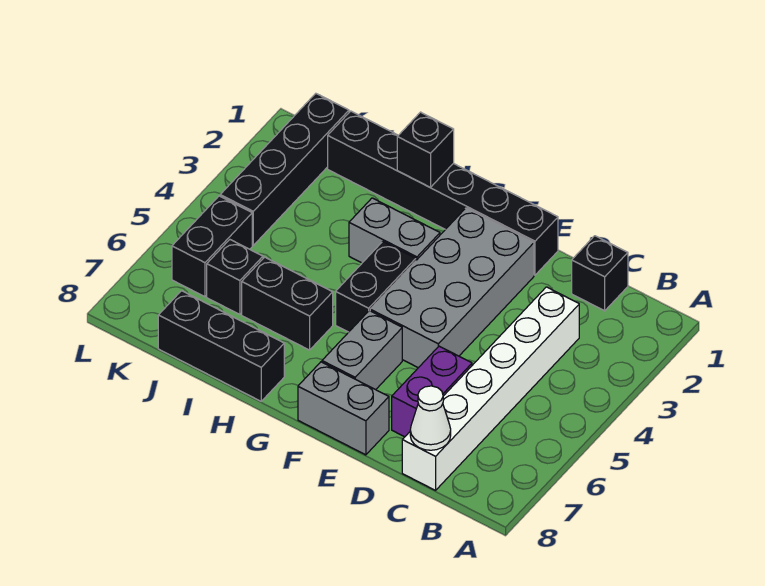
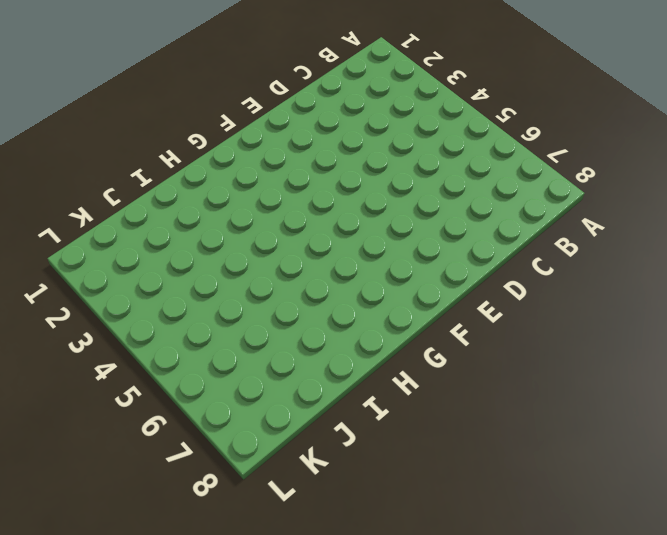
none -> black 1x1 brick [572,236,628,311]
none -> white 1x6 brick [402,287,579,490]
none -> purple 1x2 brick [392,346,472,437]

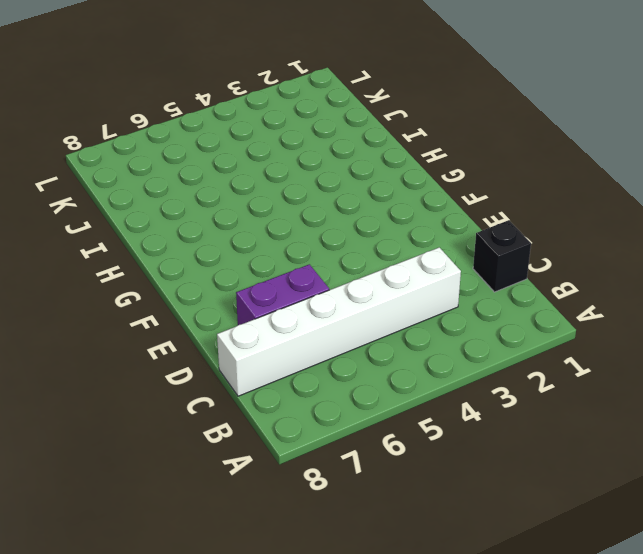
none -> black 1x6 brick [328,111,558,275]
none -> grey 2x4 brick [370,208,534,368]
none -> grey 1x2 brick [298,362,389,455]

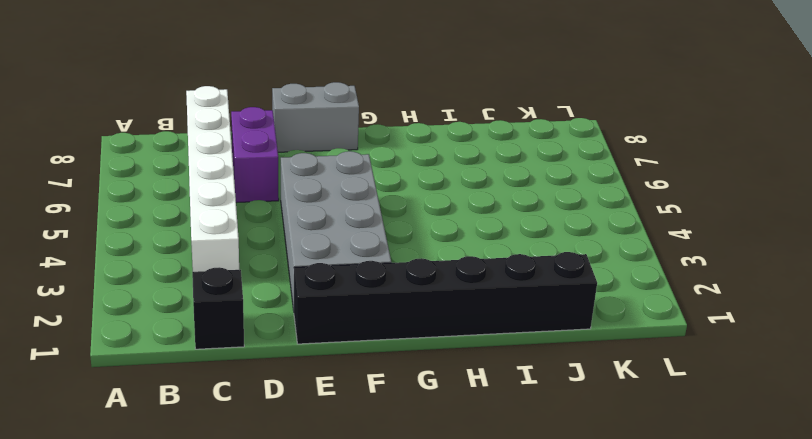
none -> grey 1x2 brick [322,311,402,390]
none -> grey 1x2 brick [349,198,440,263]
none -> black 1x2 brick [336,242,416,332]

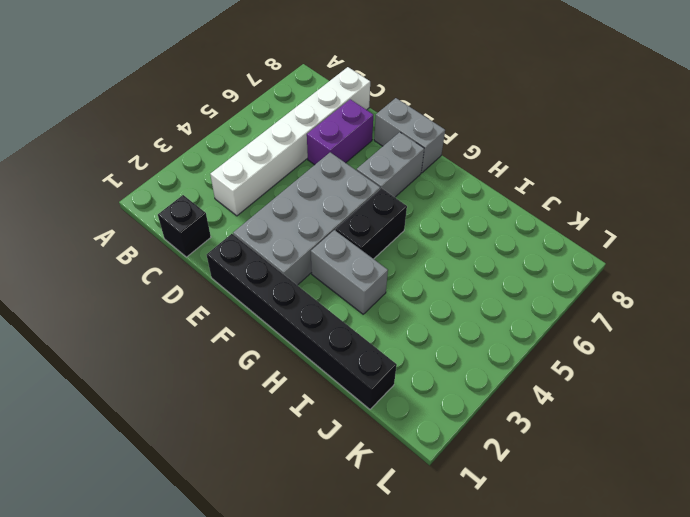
none -> black 1x2 brick [242,257,333,350]
none -> black 1x3 brick [158,291,284,401]
none -> black 1x1 brick [207,240,263,315]

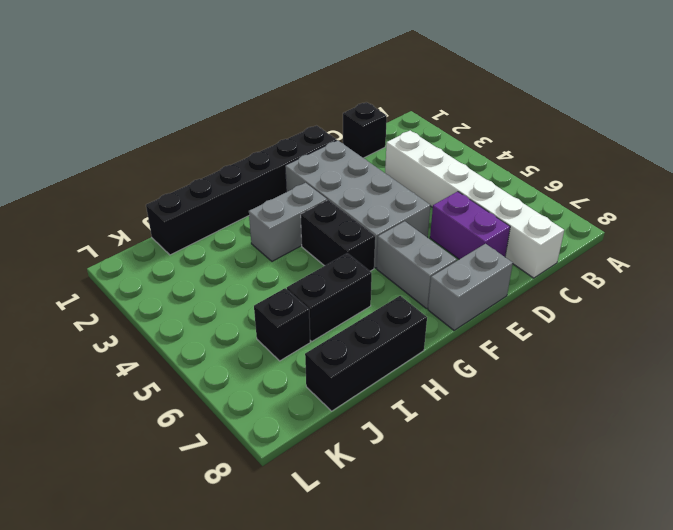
none -> black 1x4 brick [220,94,349,245]
none -> black 1x2 brick [172,196,252,297]
none -> white 1x1 cone [410,386,451,450]

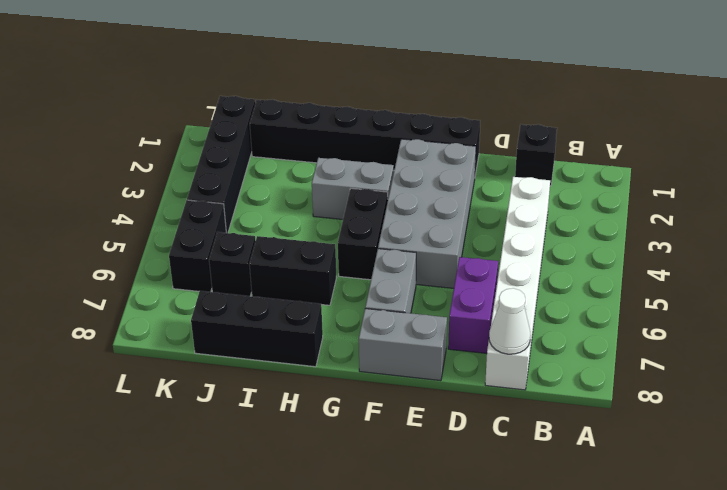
none -> black 1x1 brick [397,112,454,187]

